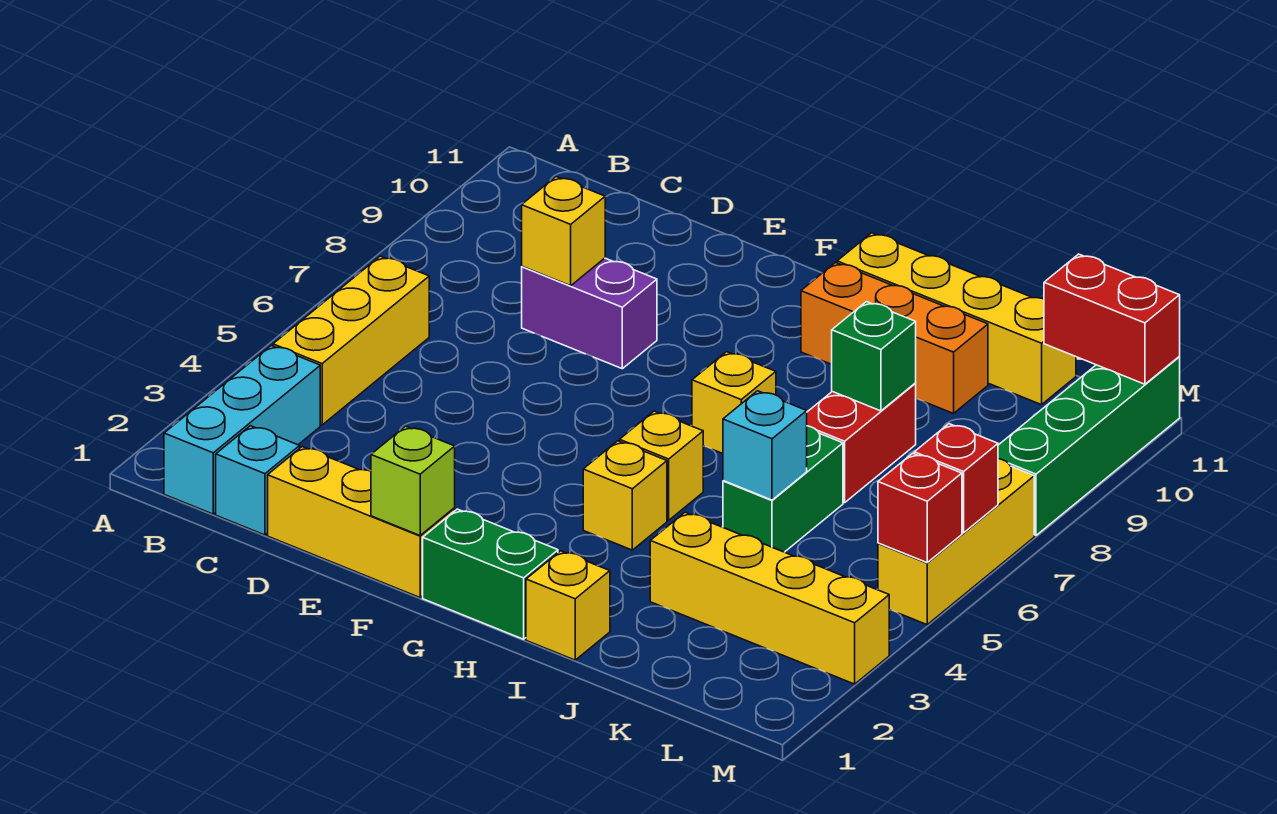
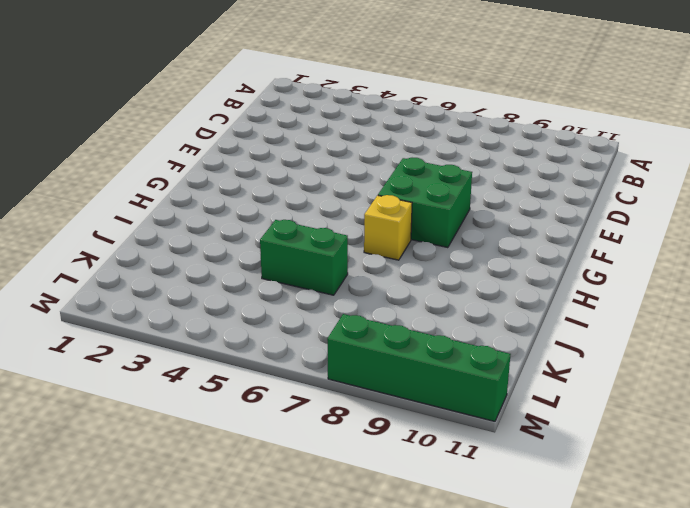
green 2x2 brick [378,158,472,248] -> none
none -> cyan 1x3 brick [164,345,320,514]
none -> yellow 1x3 brick [273,256,429,425]
none -> cyan 1x1 brick [216,426,300,535]

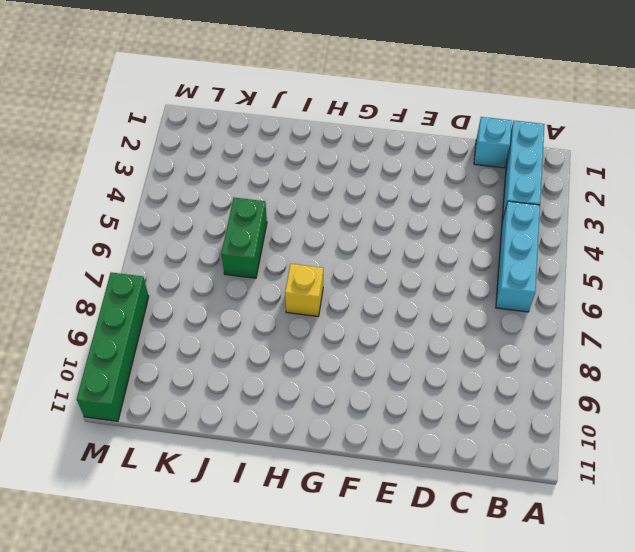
cyan 1x3 brick [496,201,540,312] -> yellow 1x3 brick [273,256,429,425]
none -> yellow 1x3 brick [268,447,455,597]
none -> purple 1x2 brick [522,258,657,369]
none -> green 1x2 brick [423,509,558,639]

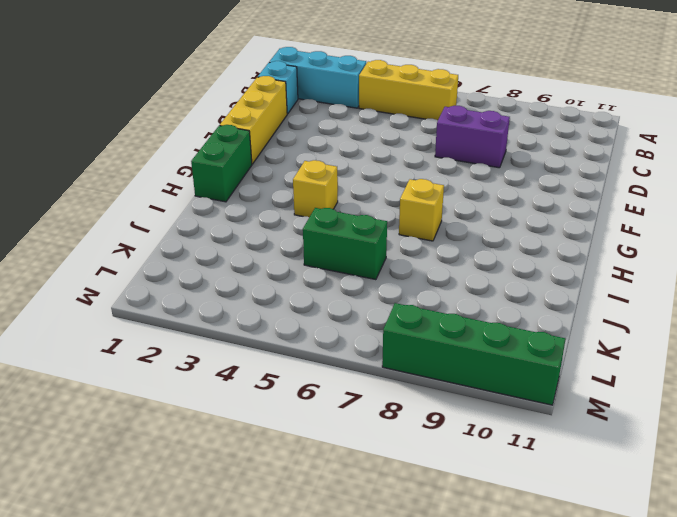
purple 1x2 brick [435,106,510,168] -> purple 1x2 brick turned to [522,258,657,369]
none -> yellow 1x1 brick [620,411,703,520]
none -> orange 1x3 brick [801,263,988,414]
none -> yellow 1x4 brick [837,233,1076,405]

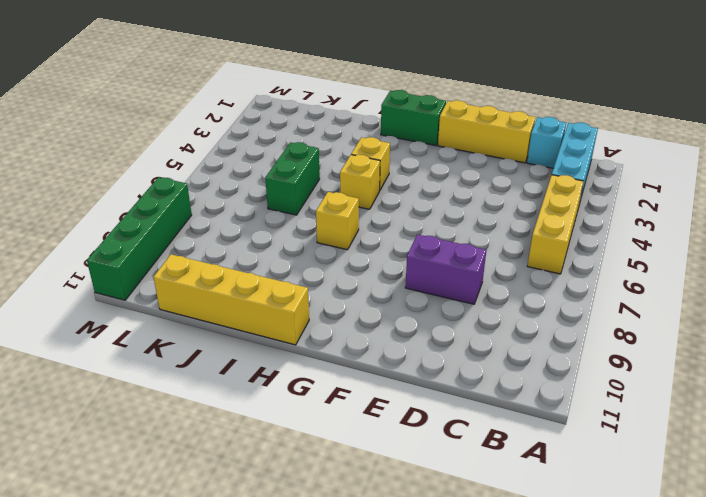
none -> orange 1x3 brick [801,263,988,414]
none -> yellow 1x1 brick [526,551,610,660]
none -> yellow 1x4 brick [650,512,889,684]

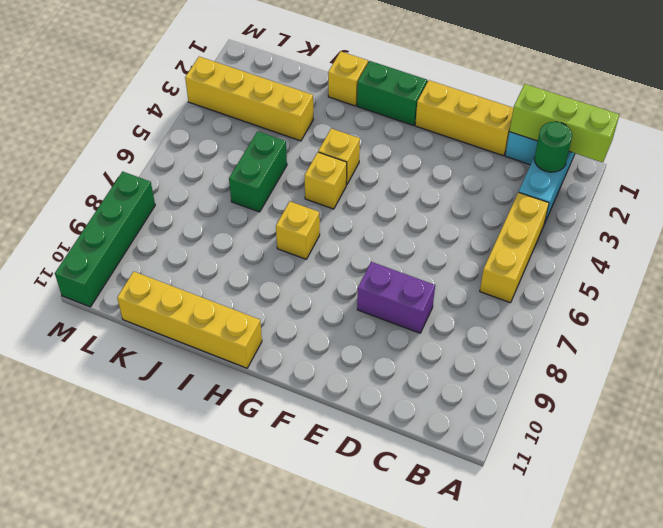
lime 1x3 brick [510,84,619,163] -> none
green 1x1 round brick [534,122,572,172] -> none
none -> orange 1x3 brick [801,263,988,414]
none -> red 1x2 brick [807,384,916,503]
none -> yellow 1x3 brick [878,459,1034,625]

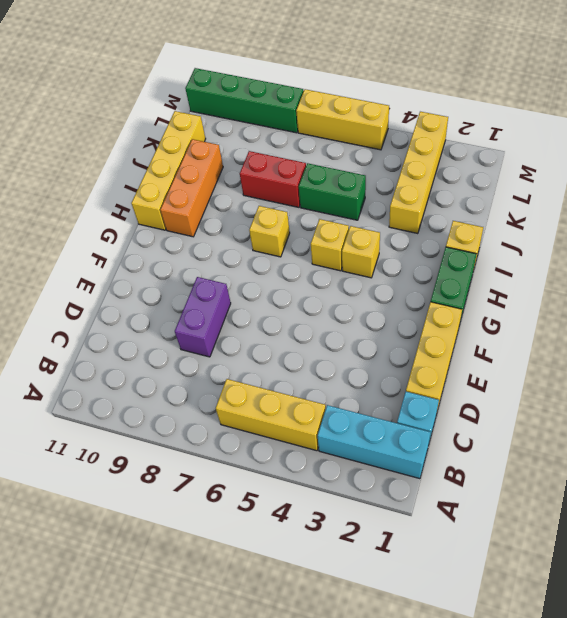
none -> yellow 1x1 brick [522,177,605,286]
none -> lime 1x1 brick [371,426,455,535]
none -> cyan 1x1 brick [723,391,807,500]

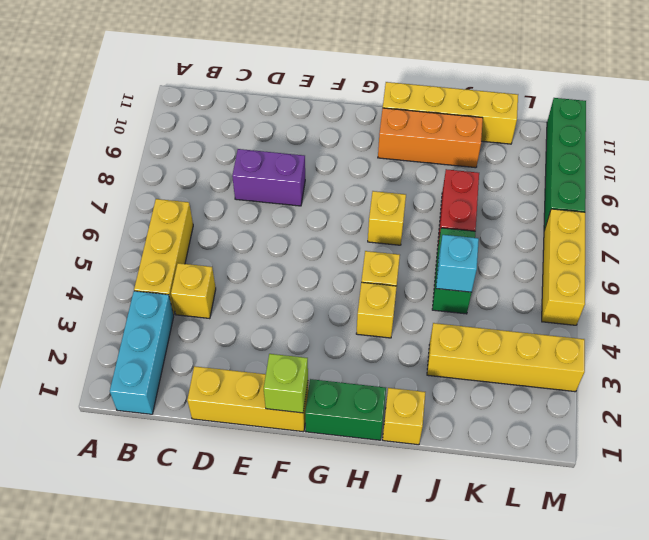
yellow 1x1 brick [171,263,216,319] -> yellow 1x1 brick moved to [522,177,605,286]
none -> cyan 1x1 brick [216,426,300,535]
none -> green 1x1 brick [832,302,916,411]
none -> red 1x2 brick [1044,254,1180,384]

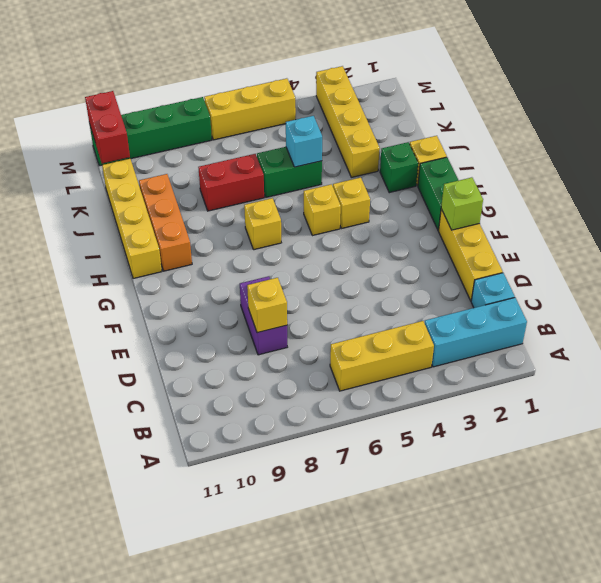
green 1x1 brick [380,142,418,193] -> green 1x1 brick moved to [832,302,916,411]
none -> red 1x1 brick [878,453,962,563]
none -> red 1x1 brick [914,424,998,533]

